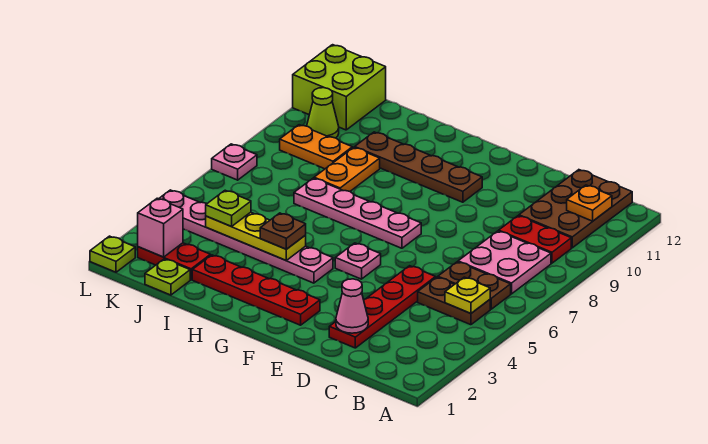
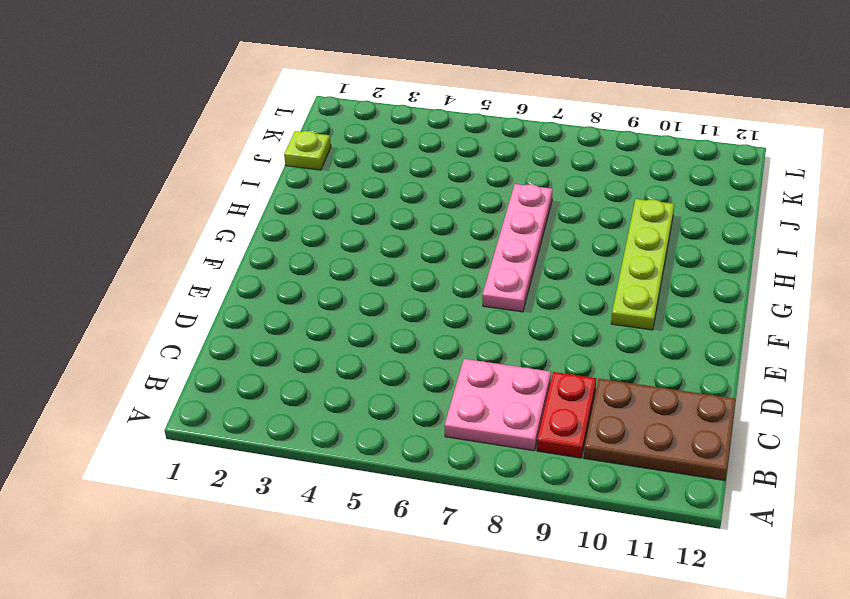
lime 1x4 plate [611,199,674,330] -> brown 1x4 plate [355,132,482,202]
none -> brown 1x2 plate [418,277,490,325]
none -> brown 1x2 plate [438,262,511,309]
none -> red 1x4 plate [329,266,436,348]

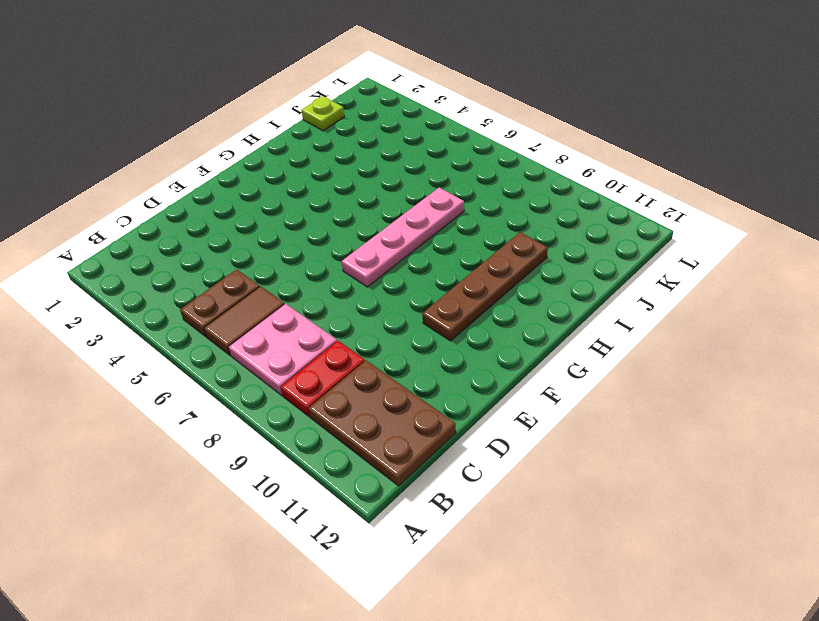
brown 1x2 tile [204,286,284,355] -> brown 1x2 plate [438,262,511,309]
none -> red 1x4 plate [329,266,436,348]
none -> red 1x4 plate [192,255,320,325]
none -> pink 1x1 plate [335,243,381,279]

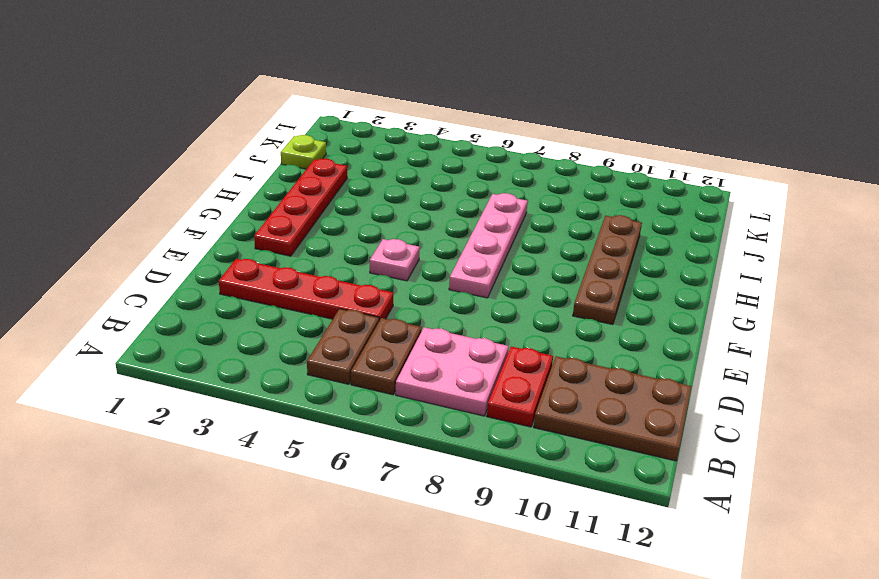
none -> pink 1x6 plate [159,190,333,283]
none -> orange 1x2 plate [314,147,380,191]
none -> red 1x2 plate [138,243,210,280]

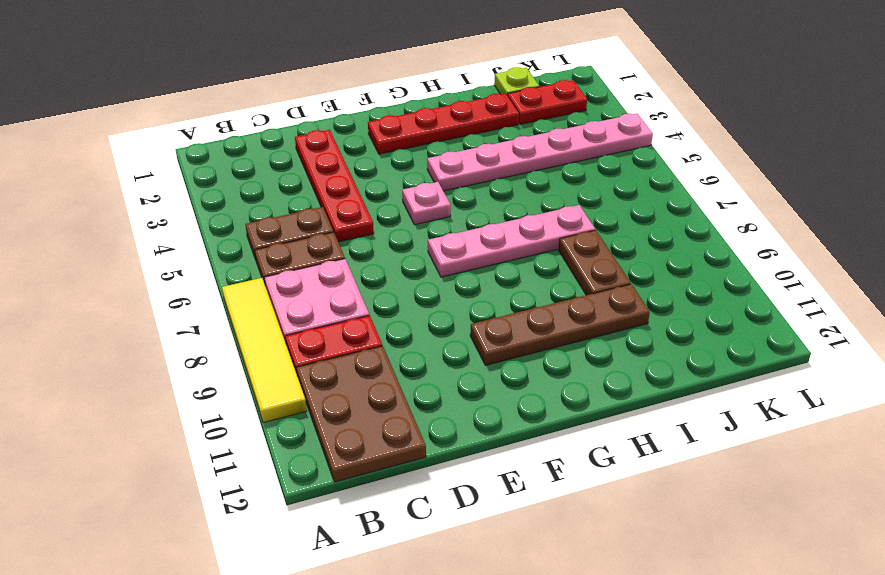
yellow 1x4 tile [222,278,307,423] -> none
brown 1x2 plate [559,230,631,295] -> orange 1x2 plate [314,147,380,191]
none -> orange 1x2 plate [280,125,352,169]
none -> lime 1x1 cone [307,88,339,138]
none -> lime 2x2 brick [293,45,386,130]

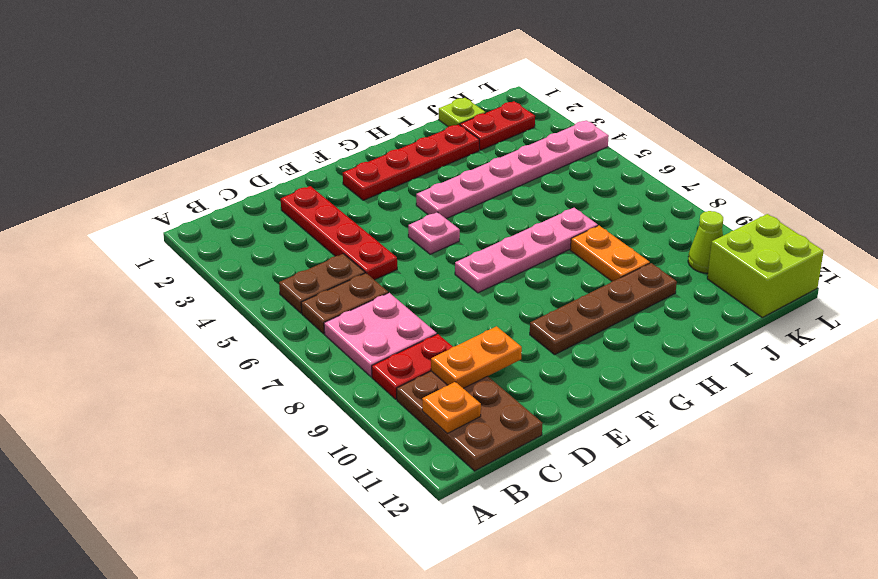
orange 1x2 plate [431,326,522,388] -> orange 1x2 plate moved to [280,125,352,169]
none -> lime 1x1 plate [90,236,135,272]
none -> pink 1x1 plate [212,144,257,180]
none -> yellow 1x1 plate [445,277,490,313]

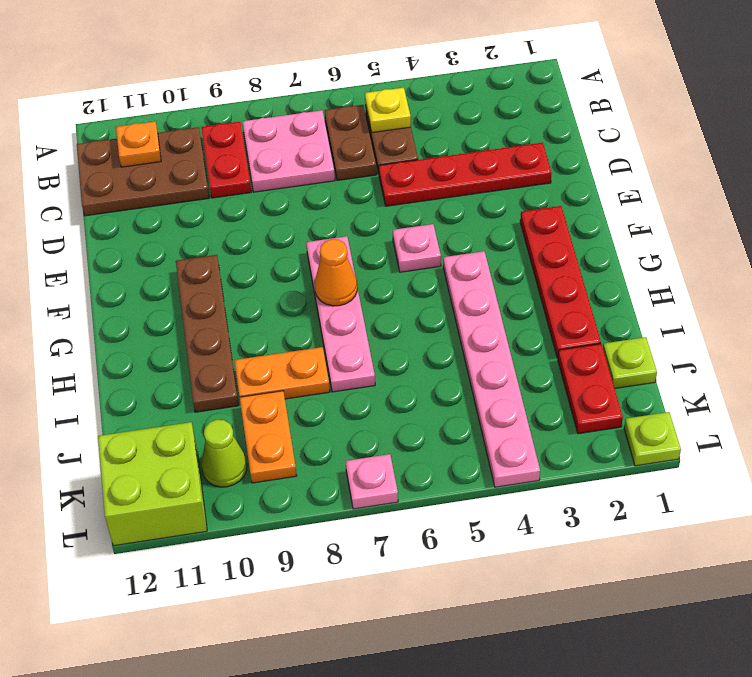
orange 1x1 cone [315,239,357,306] -> none
none -> pink 1x1 cone [336,279,368,333]
none -> yellow 1x3 plate [206,212,306,260]
none -> pink 1x1 brick [138,198,183,257]

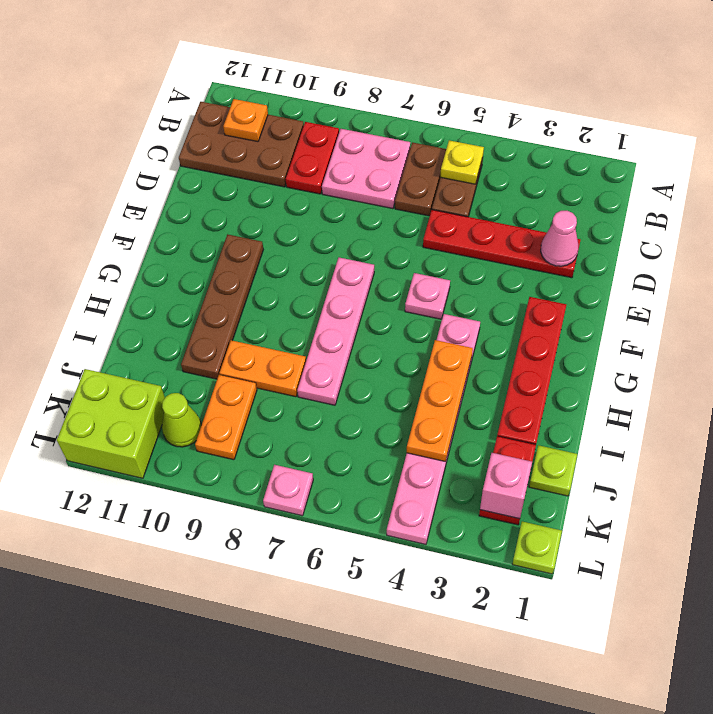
orange 1x3 plate [407,340,473,462] -> yellow 1x3 plate [206,212,306,260]
none -> brown 1x1 plate [260,213,306,249]
none -> lime 1x1 plate [206,190,251,227]

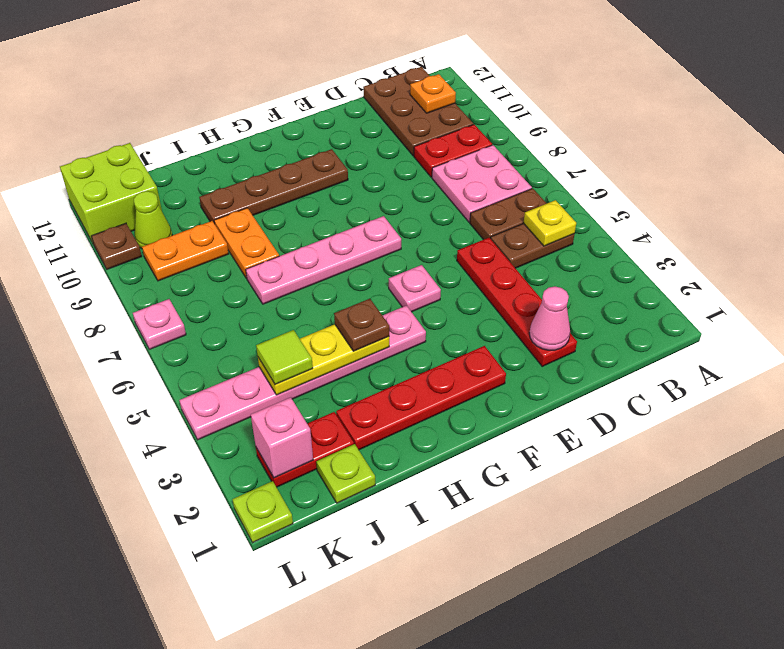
lime 1x1 tile [256,330,313,385] -> lime 1x1 plate [206,190,251,227]
brown 1x1 plate [91,223,142,269] -> none

